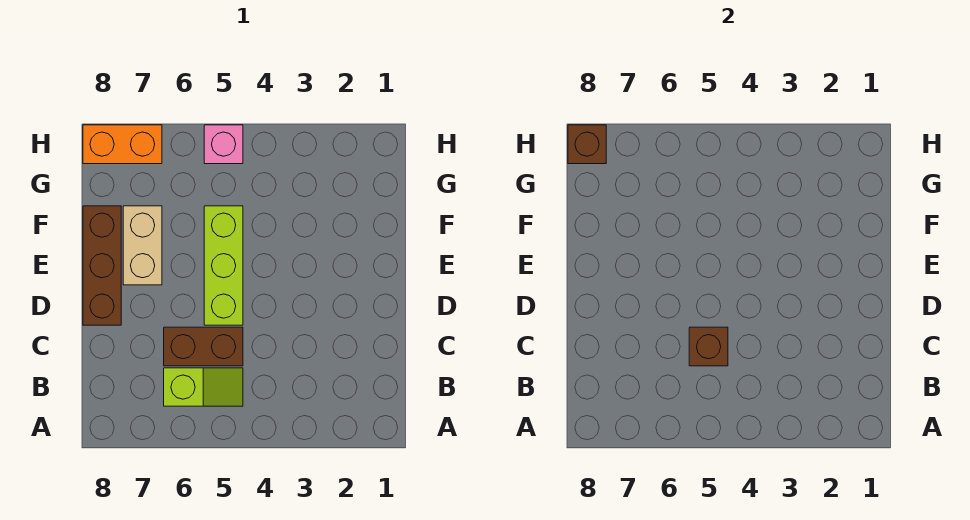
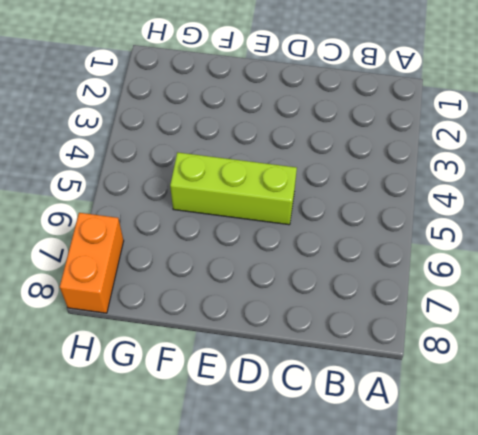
none -> lime 1x2 slope [164,368,243,406]
none -> brown 1x2 brick [164,327,243,366]

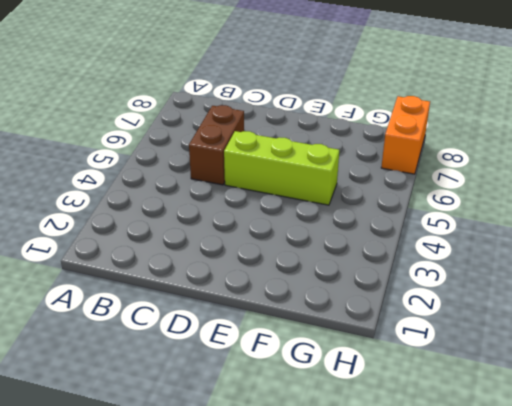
none -> lime 1x2 slope [164,368,243,406]
none -> brown 1x3 brick [83,206,121,325]

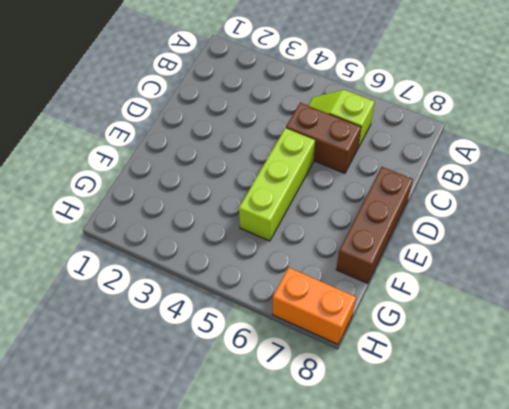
none -> tan 1x2 brick [123,206,162,285]
none -> pink 1x1 brick [204,125,243,164]

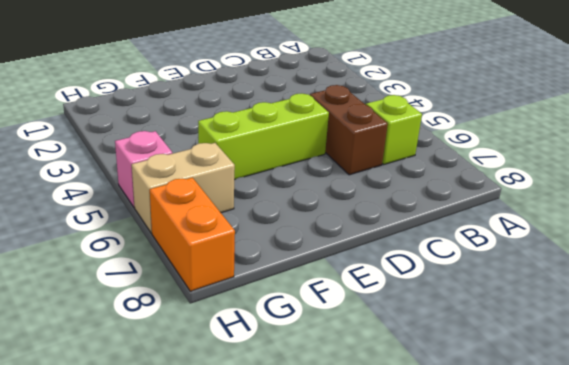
tan 1x2 brick [132,143,235,233] -> tan 1x2 brick moved to [123,206,162,285]
none -> brown 1x3 brick [83,206,121,325]
none -> brown 1x1 brick [689,327,728,366]

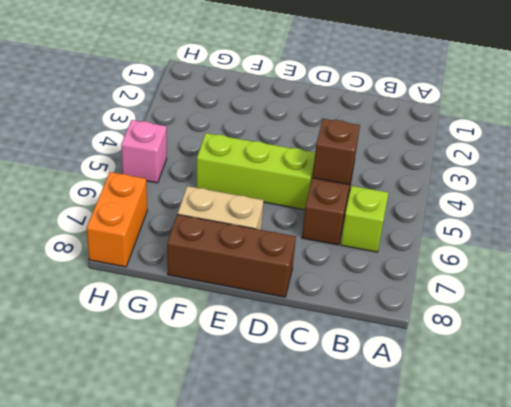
none -> brown 1x1 brick [568,125,606,164]

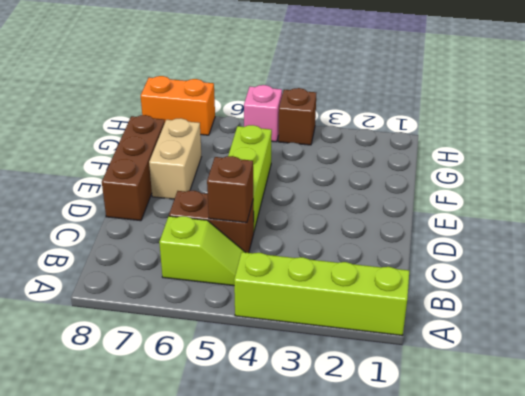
lime 1x4 brick [234,252,409,336] -> none
brown 1x1 brick [278,88,316,145] -> brown 1x1 brick moved to [568,125,606,164]

